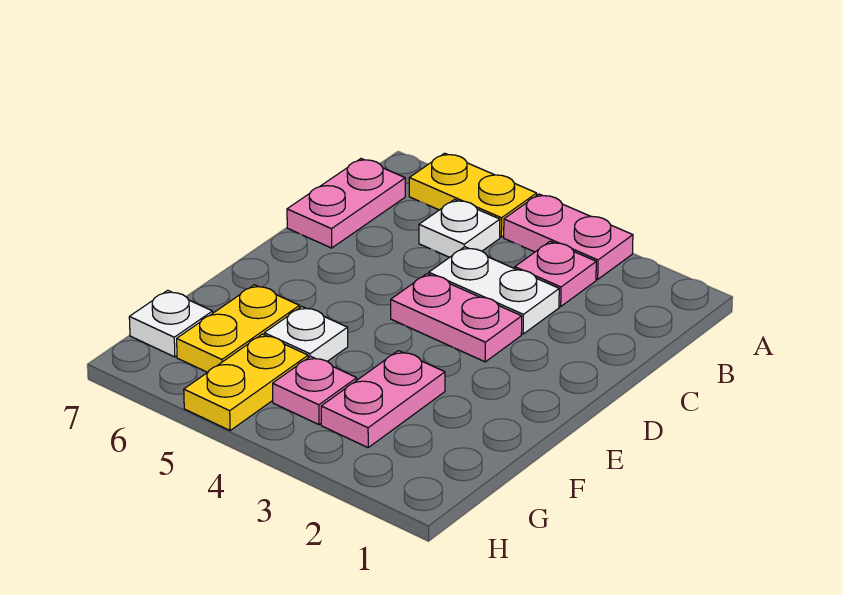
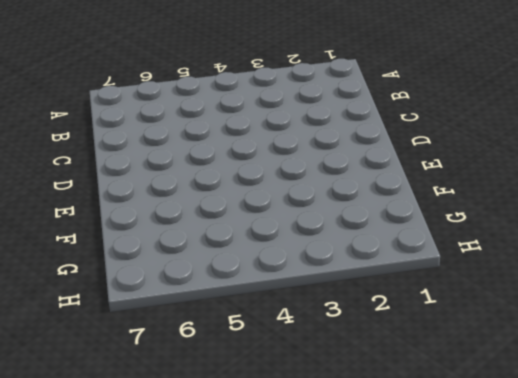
none -> pink 1x2 plate [504,194,633,279]
none -> yellow 1x2 plate [409,153,537,237]
none -> pink 1x1 plate [515,241,596,307]

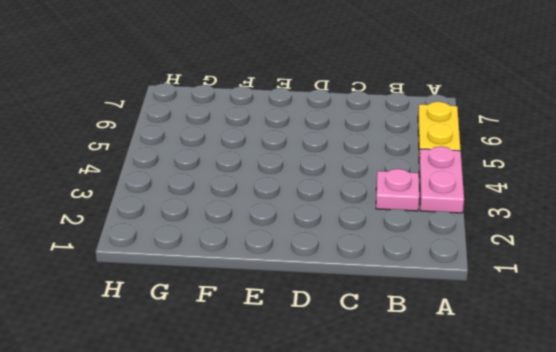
none -> white 1x1 plate [419,199,500,257]
none -> pink 1x2 plate [287,159,405,248]
none -> white 1x2 plate [429,247,559,334]

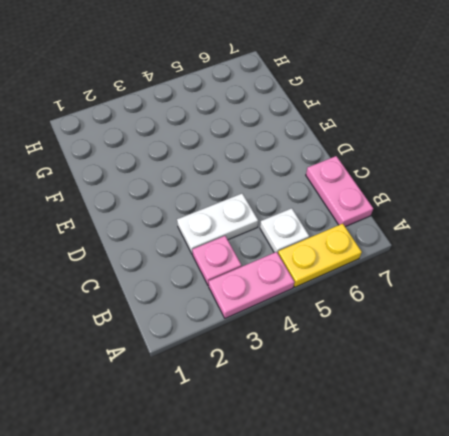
none -> pink 1x2 plate [391,274,522,362]
none -> pink 1x2 plate [321,351,445,448]
none -> white 1x1 plate [264,307,348,361]

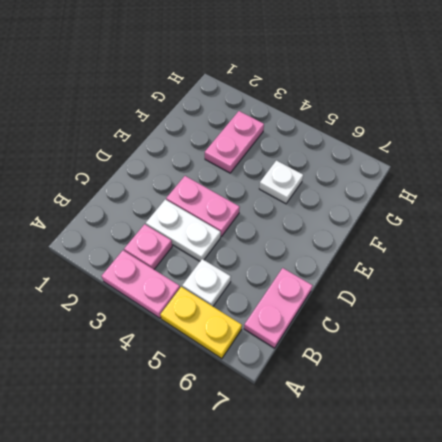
none -> yellow 1x2 plate [177,285,300,372]
none -> pink 1x1 plate [273,356,357,425]
none -> yellow 1x2 plate [184,334,308,430]

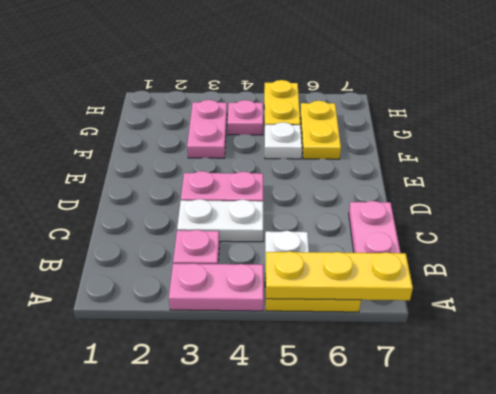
yellow 1x3 plate [266,251,413,300] -> none
none -> white 1x1 plate [129,290,213,357]

